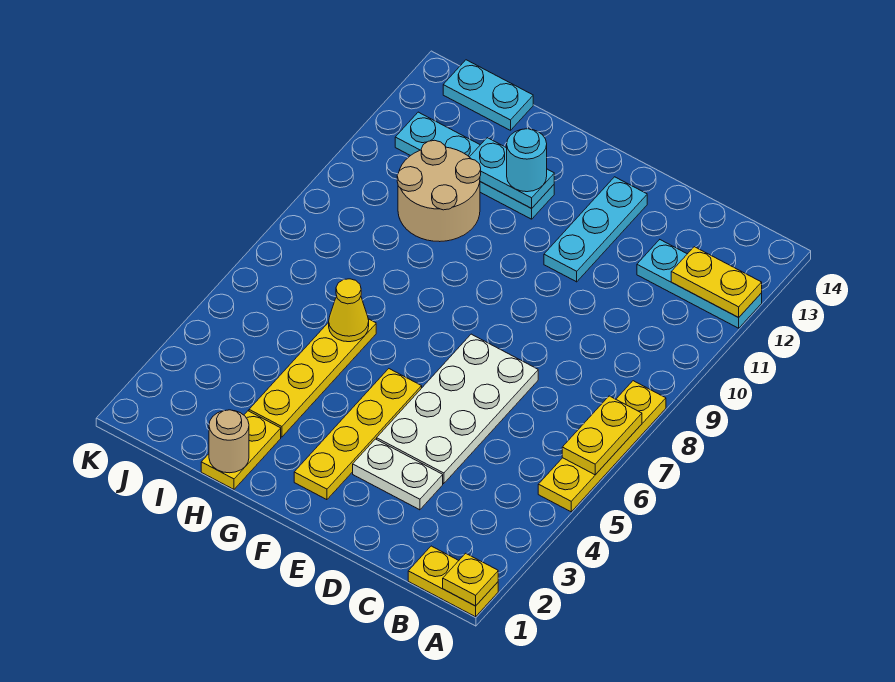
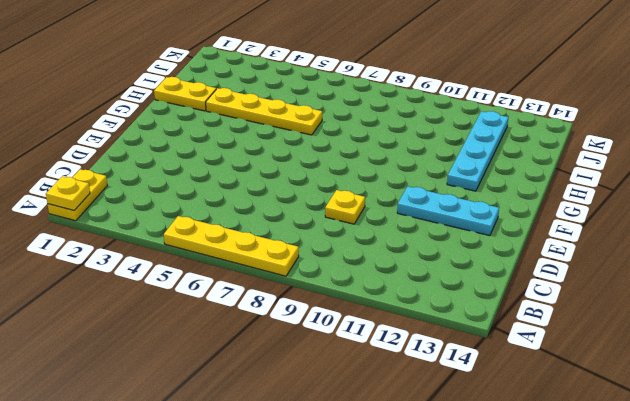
yellow 1x1 plate [325,190,365,224] -> none
none -> cyan 1x3 plate [637,240,762,328]
none -> white 1x2 plate [353,439,443,510]
none -> white 2x4 plate [377,334,538,484]

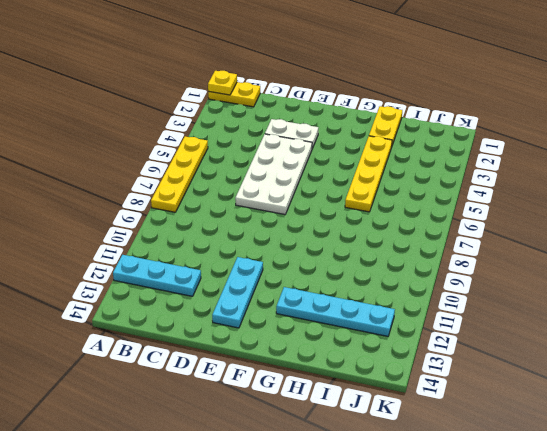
none -> yellow 1x4 plate [294,369,422,500]
none -> tan 2x2 round brick [397,140,481,242]
none -> cyan 1x2 plate [443,60,533,130]

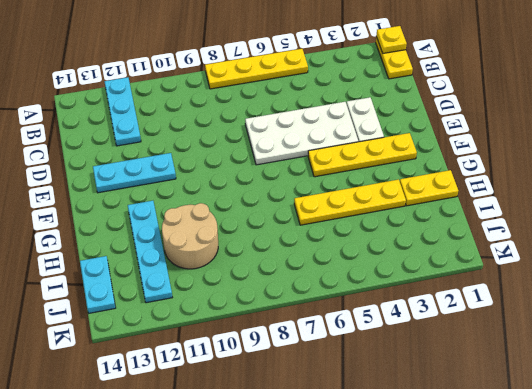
none -> yellow 1x2 plate [562,396,642,475]
none -> yellow 1x2 plate [671,247,762,317]
none -> cyan 1x2 plate [470,138,554,208]

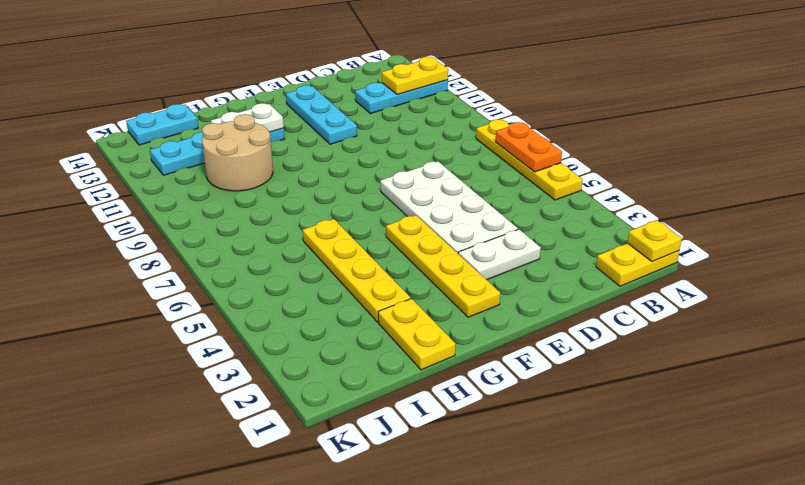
orange 1x2 plate [496,122,562,172] -> yellow 1x2 plate [562,396,642,475]
white 1x2 plate [211,103,284,132] -> cyan 1x2 plate [470,138,554,208]
none -> tan 1x1 round brick [209,410,249,473]
none -> yellow 1x1 cone [329,279,369,342]
none -> cyan 1x1 round brick [507,129,547,192]

